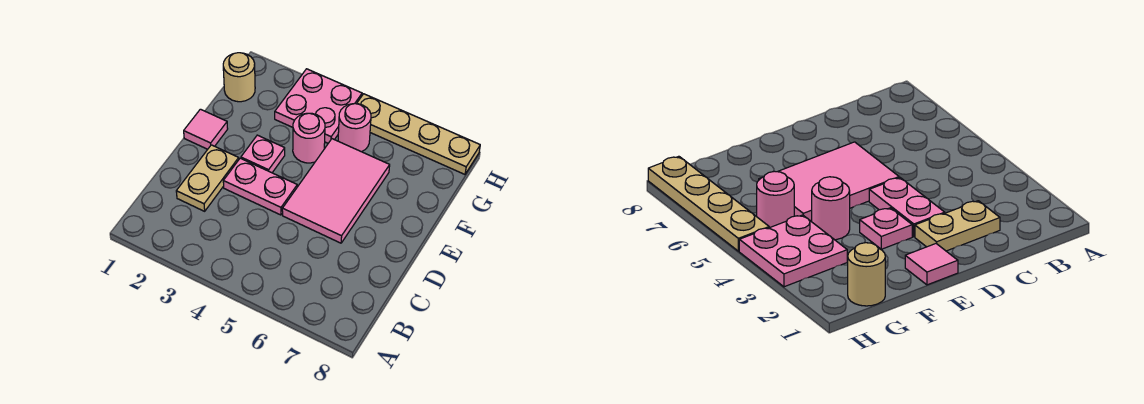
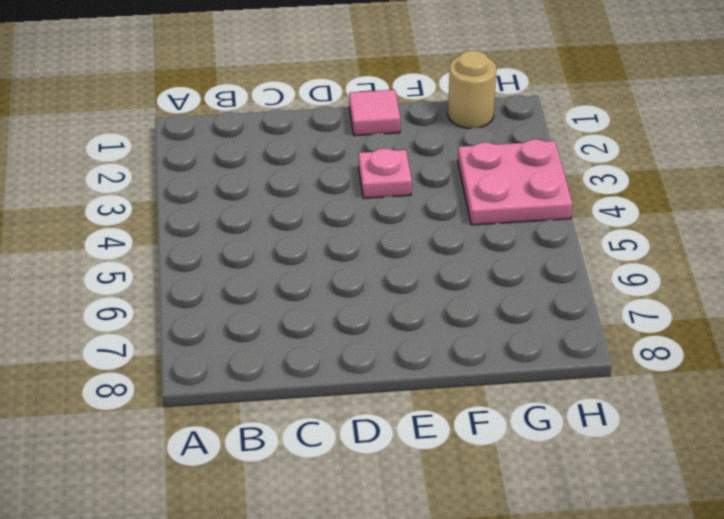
none -> tan 1x2 plate [176,145,239,211]
none -> pink 1x2 plate [223,158,297,215]

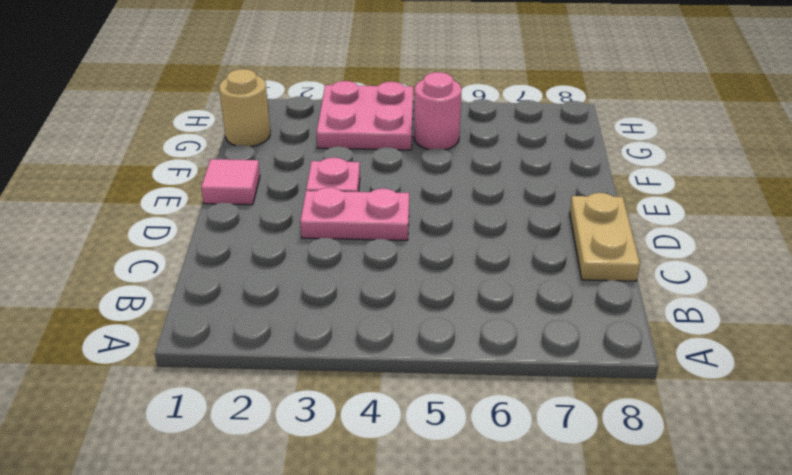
tan 1x2 plate [570,193,640,281] -> tan 1x2 plate moved to [176,145,239,211]
none -> pink 2x3 tile [282,139,390,243]
none -> pink 1x1 round brick [293,113,325,163]

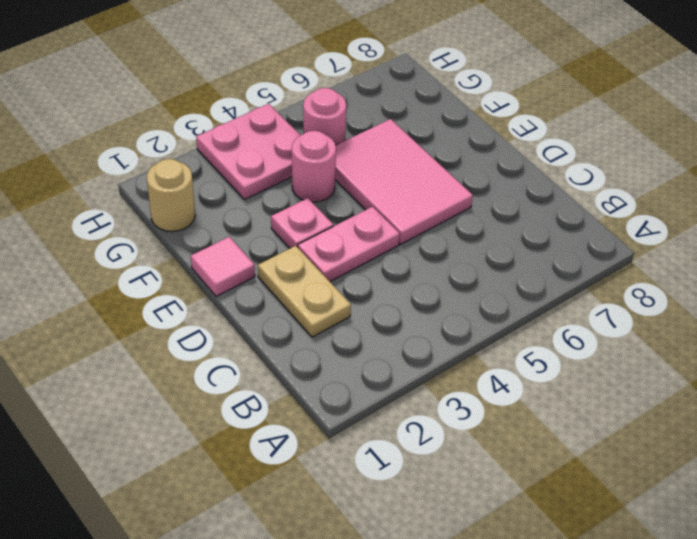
none -> tan 1x4 plate [357,94,480,174]

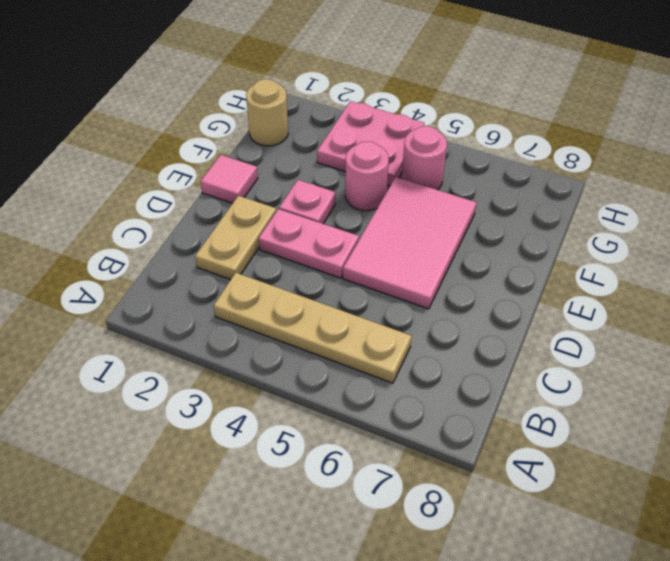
tan 1x4 plate [214,273,412,383] -> tan 1x4 plate moved to [357,94,480,174]

